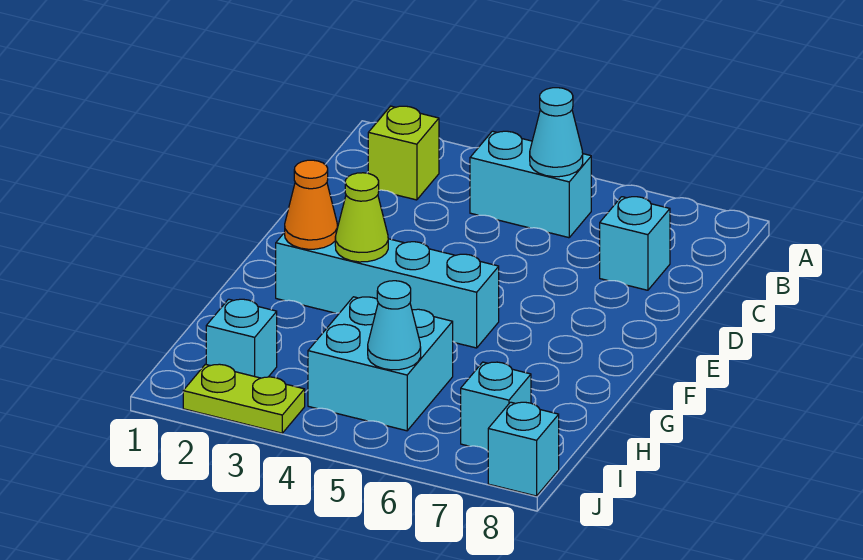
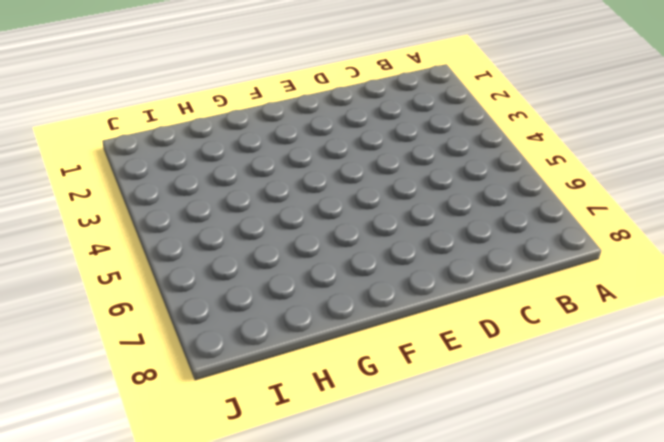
none -> lime 1x1 brick [368,106,439,200]
none -> cyan 1x2 brick [470,131,591,238]
none -> cyan 1x1 brick [600,197,670,290]

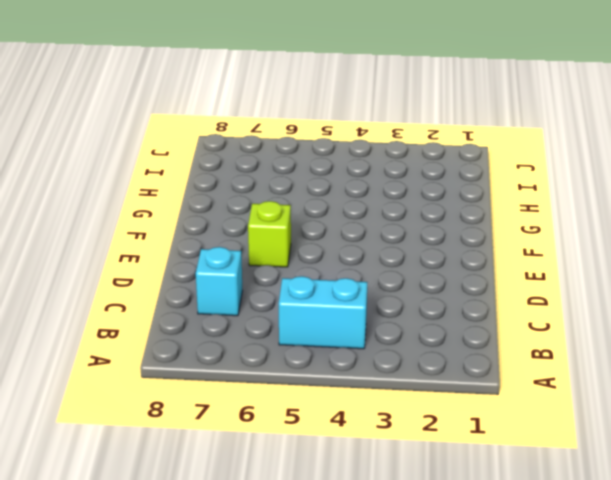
lime 1x1 brick [248,201,291,267] -> lime 1x1 brick moved to [368,106,439,200]
none -> cyan 1x4 brick [276,226,499,348]
none -> cyan 2x2 brick [308,297,453,431]
none -> cyan 1x1 brick [206,299,277,378]

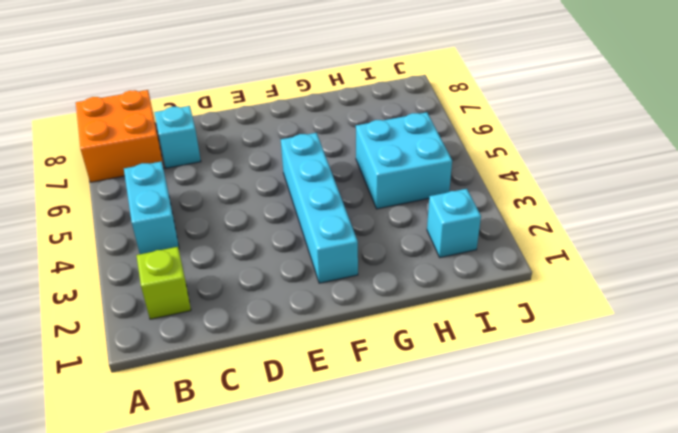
orange 2x2 brick [76,90,164,182] -> none
none -> cyan 1x1 brick [461,362,531,451]
none -> lime 1x2 plate [183,364,305,433]
none -> cyan 1x1 brick [488,402,559,496]

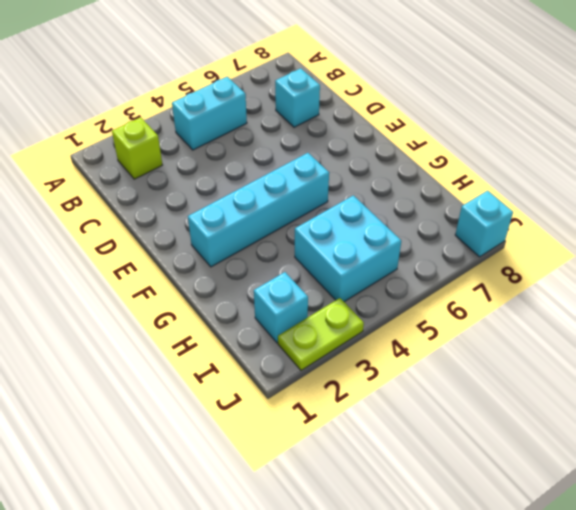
none -> cyan 1x1 brick [461,362,531,451]
none -> cyan 1x1 cone [530,88,583,177]
none -> orange 1x1 cone [285,160,337,249]

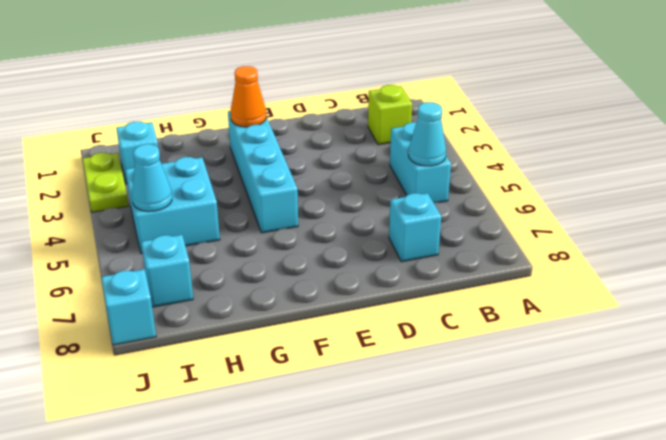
none -> lime 1x1 cone [335,173,388,262]

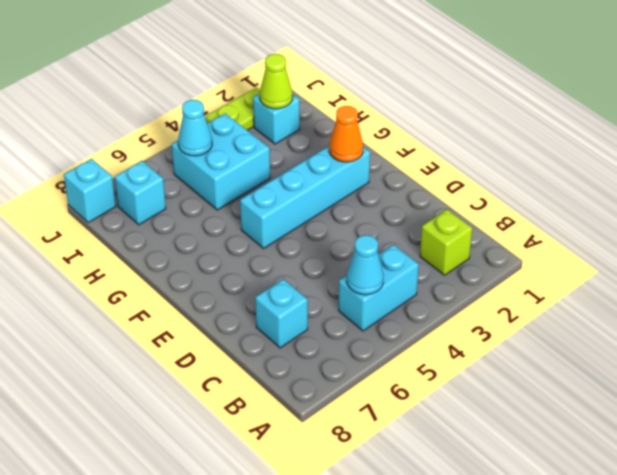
lime 1x1 cone [260,54,293,109] -> lime 1x1 cone moved to [335,173,388,262]

